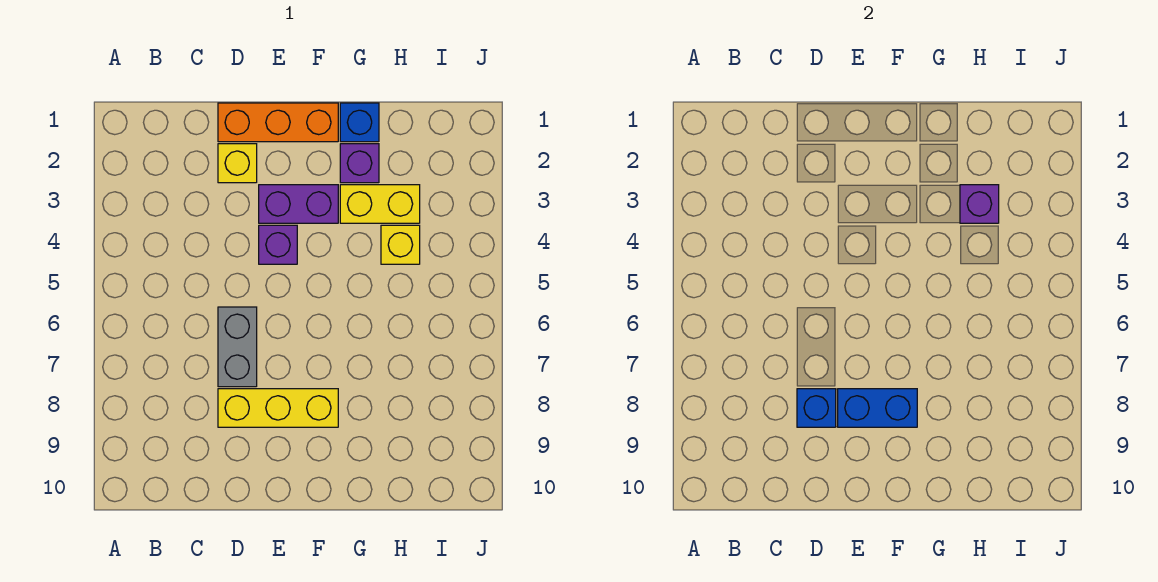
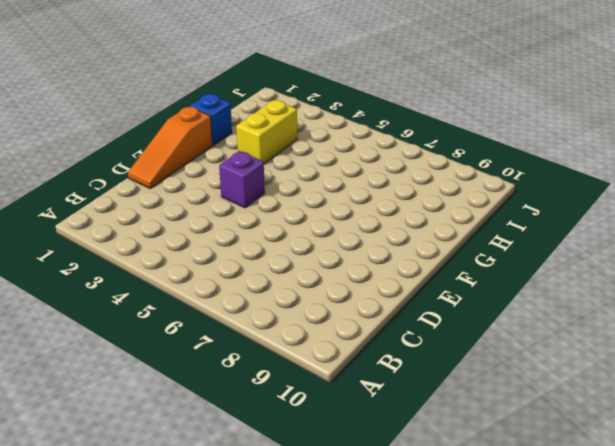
orange 1x3 slope [128,107,213,188] -> orange 1x3 brick [218,103,338,142]
none -> yellow 1x1 brick [218,144,257,183]
none -> grey 1x2 brick [218,307,257,387]
none -> yellow 1x3 brick [218,389,338,427]

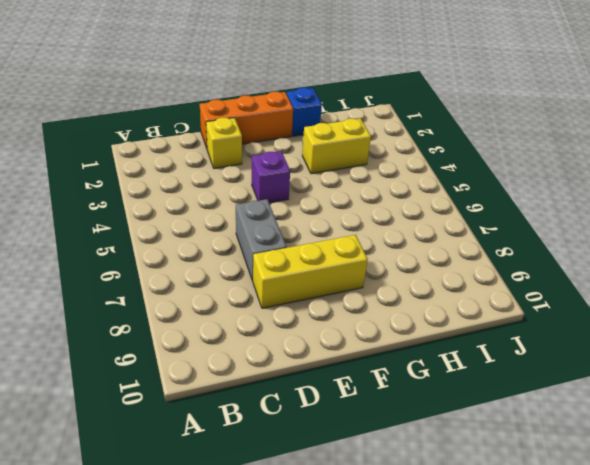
none -> purple 1x2 brick [259,185,338,223]
none -> purple 1x1 brick [340,144,379,183]
none -> yellow 1x1 brick [381,225,420,264]

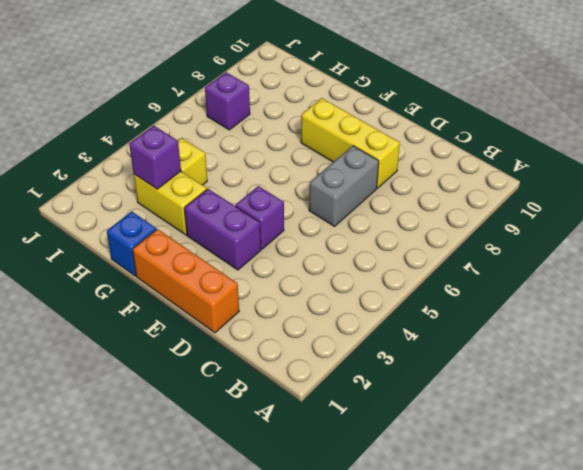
purple 1x1 brick [205,72,250,130] -> purple 1x1 brick moved to [340,144,379,183]
none -> yellow 1x1 brick [218,144,257,183]
none -> blue 1x1 brick [797,389,836,427]
none -> blue 1x2 brick [838,389,917,427]

